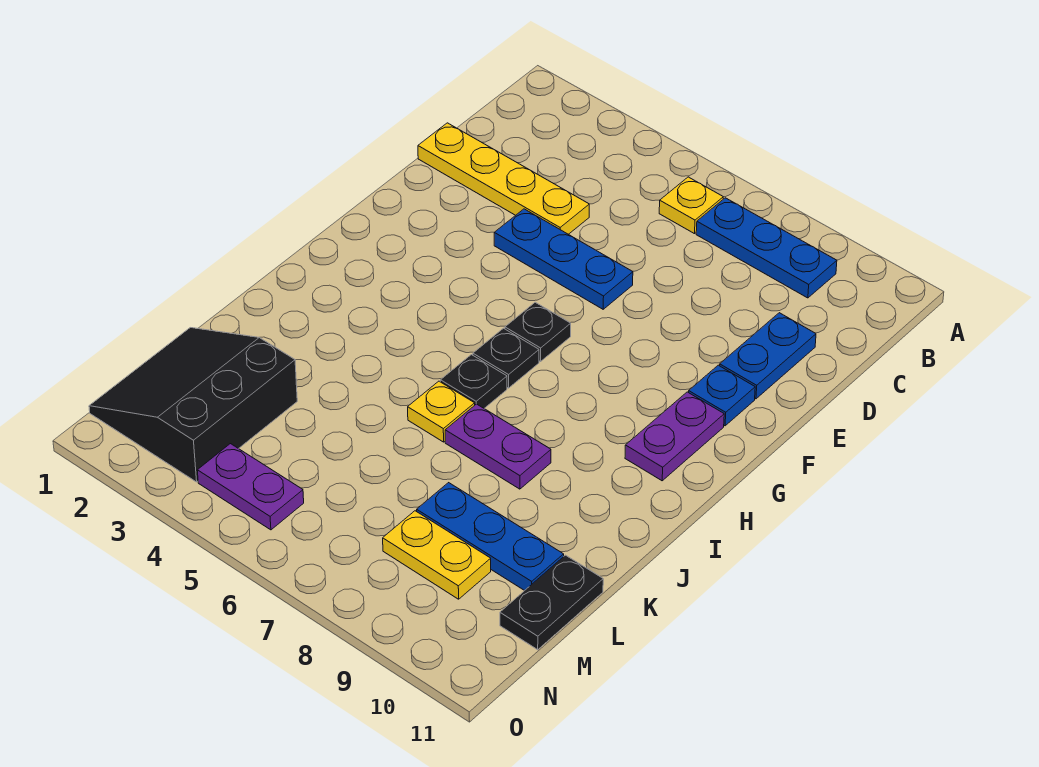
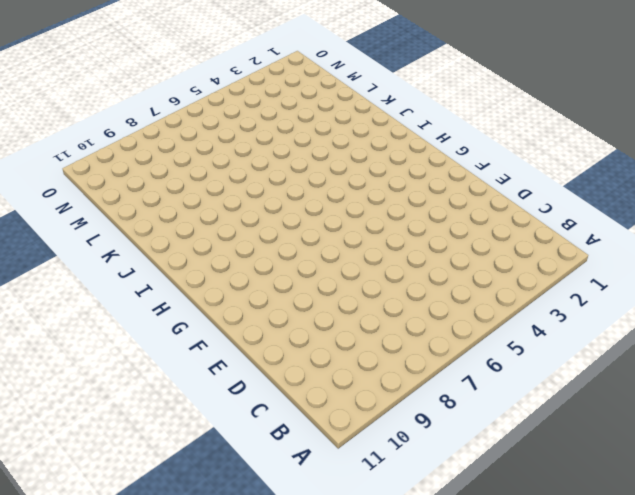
none -> yellow 1x1 plate [659,177,723,234]
none -> blue 1x3 plate [696,198,837,298]
none -> yellow 1x4 plate [418,123,589,234]

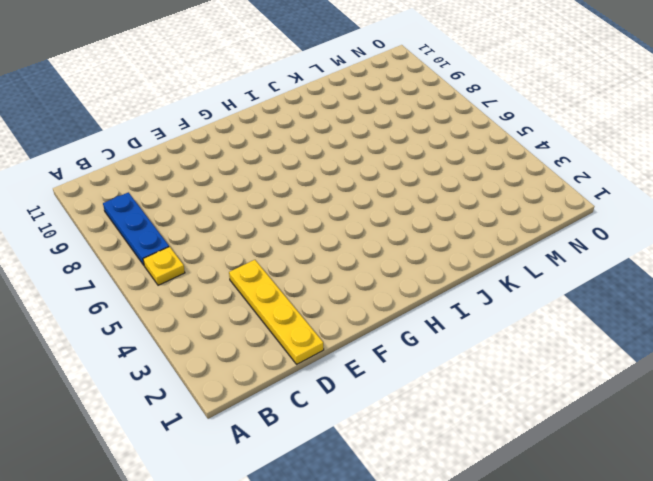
none -> blue 1x2 plate [720,313,816,399]
none -> blue 1x3 plate [494,209,633,309]
none -> blue 1x1 plate [689,365,755,426]

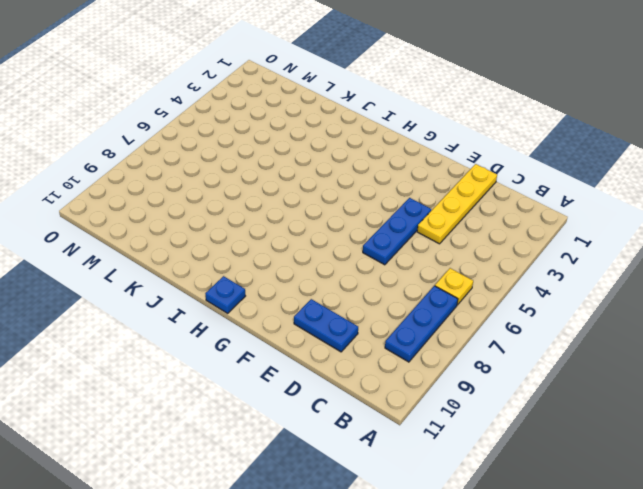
blue 1x1 plate [205,276,245,313] -> blue 1x1 plate moved to [689,365,755,426]
none -> black 1x1 plate [505,302,571,361]
none -> purple 1x2 plate [625,392,724,481]
none -> black 1x1 plate [473,328,539,388]

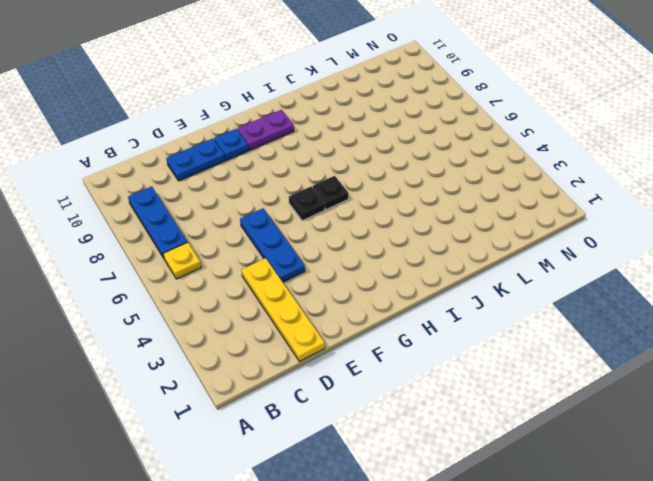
none -> black 1x1 plate [440,355,507,408]
none -> yellow 1x1 plate [408,381,475,442]
none -> purple 1x2 plate [445,404,551,489]

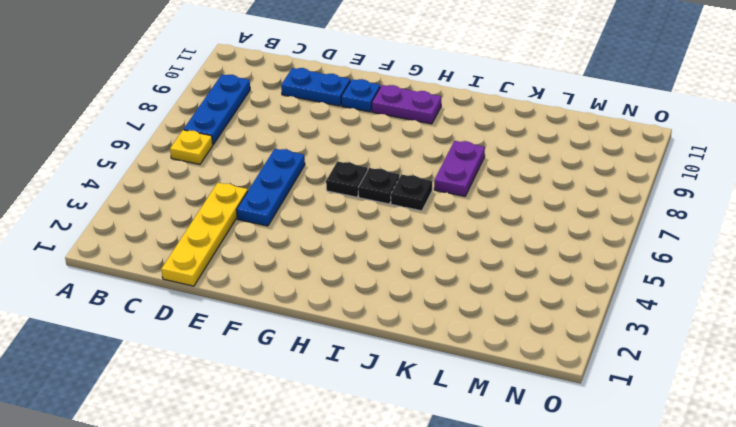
none -> yellow 1x1 plate [408,381,475,442]
none -> black 3x3 slope [89,328,297,482]
none -> blue 1x3 plate [417,483,564,591]

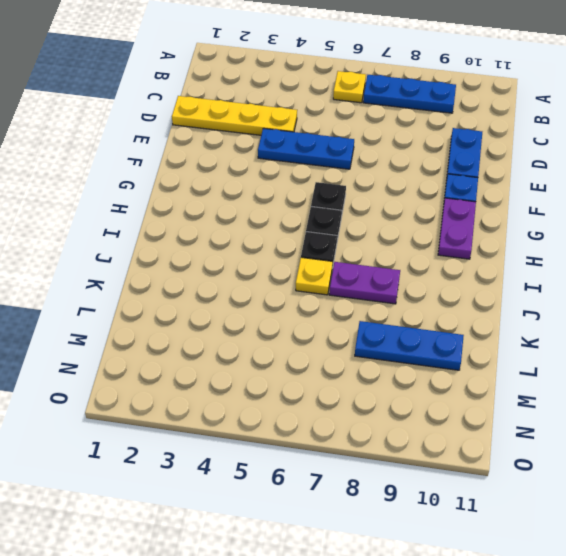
none -> black 3x3 slope [89,328,297,482]
none -> black 1x2 plate [500,555,603,650]
none -> yellow 1x2 plate [383,511,491,599]

